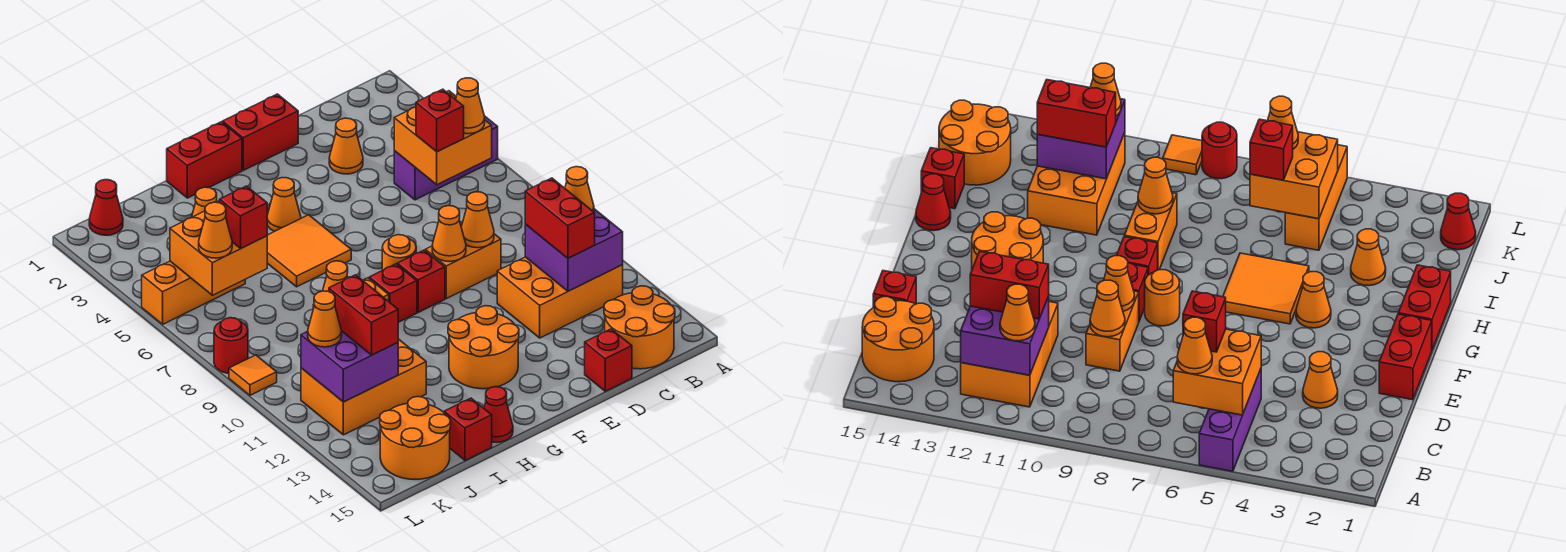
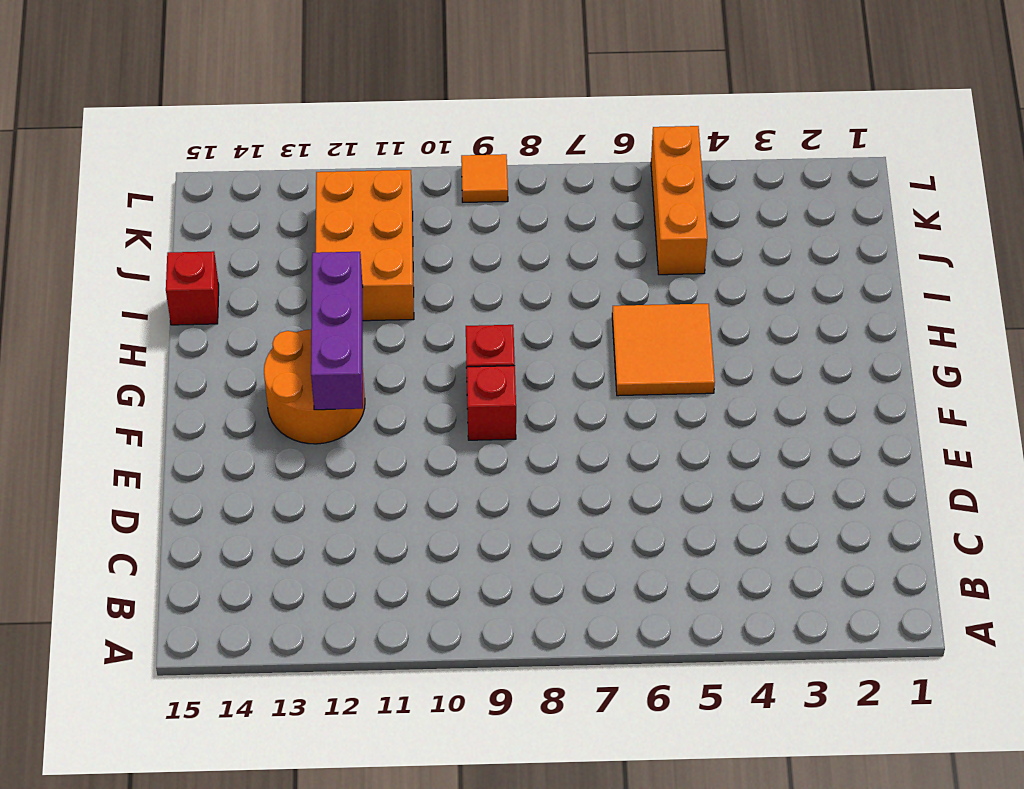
purple 1x3 brick [311,252,363,410] -> purple 1x3 brick moved to [394,117,498,200]
none -> orange 2x3 brick [497,257,623,338]
none -> orange 2x2 round brick [604,286,675,369]
none -> orange 1x1 cone [329,118,363,174]
none -> orange 1x2 brick [425,234,501,299]

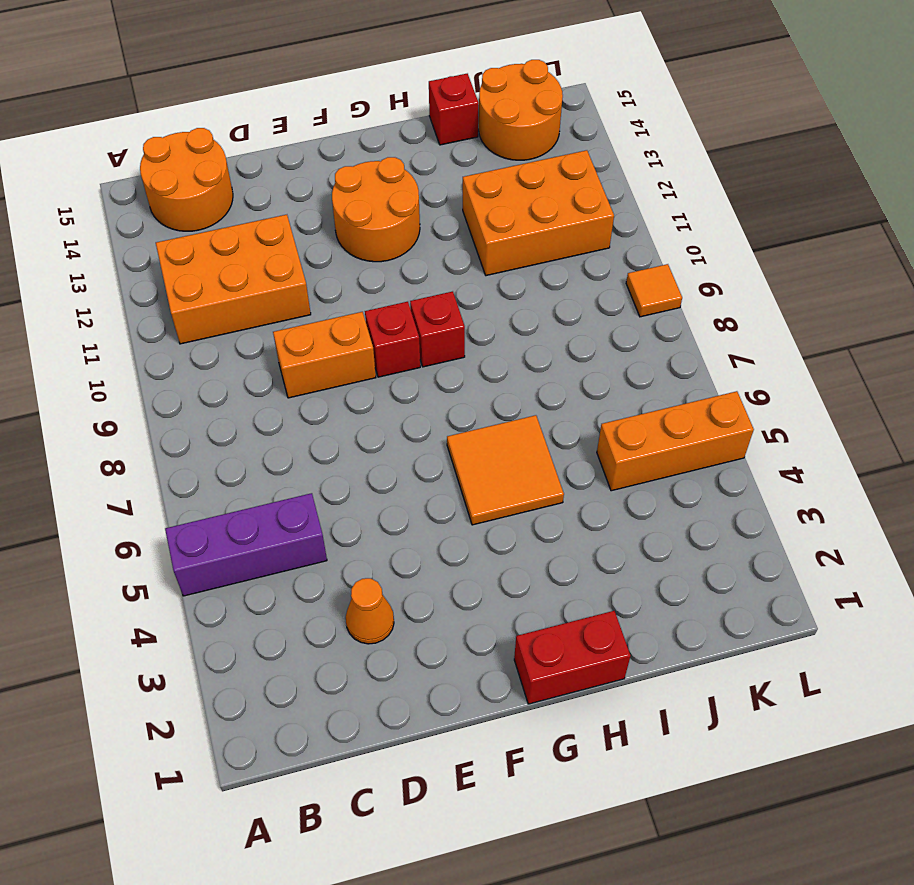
none -> red 1x1 brick [585,329,632,391]
none -> red 1x2 brick [223,94,298,170]
none -> orange 1x1 round brick [382,235,416,270]
none -> orange 1x1 cone [267,178,301,232]

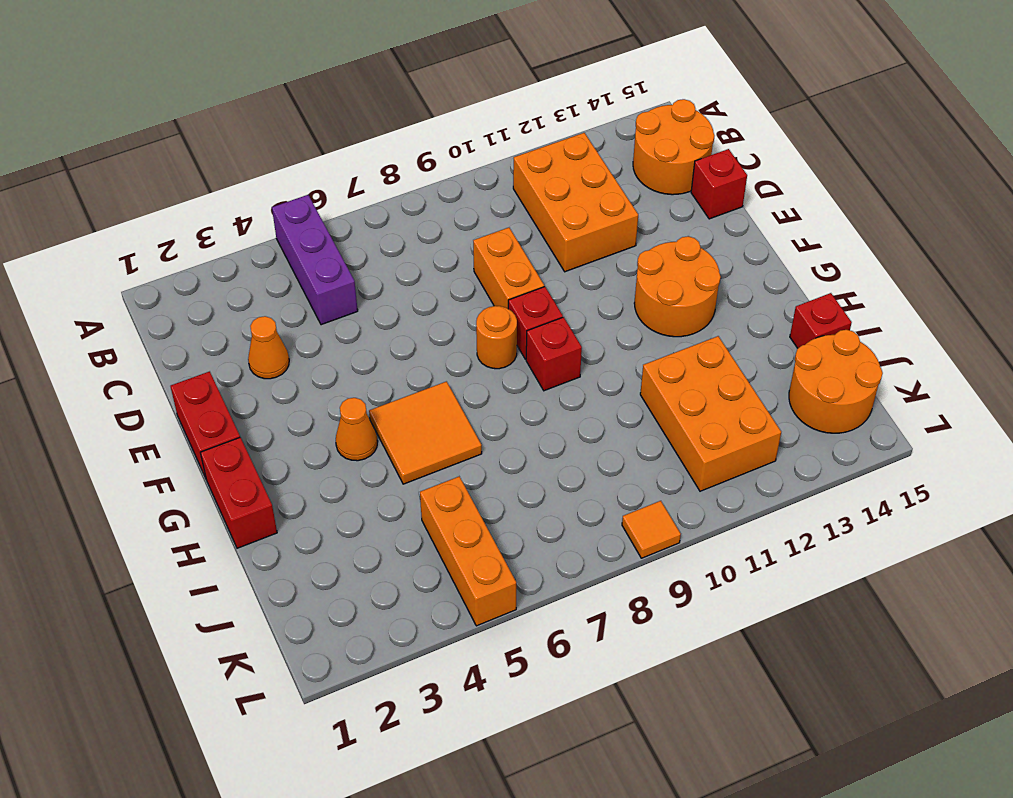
none -> orange 1x2 brick [1124,193,1177,270]
none -> red 1x1 cone [484,387,513,443]
none -> orange 1x1 cone [192,187,217,217]
none -> red 1x1 cone [89,180,123,235]

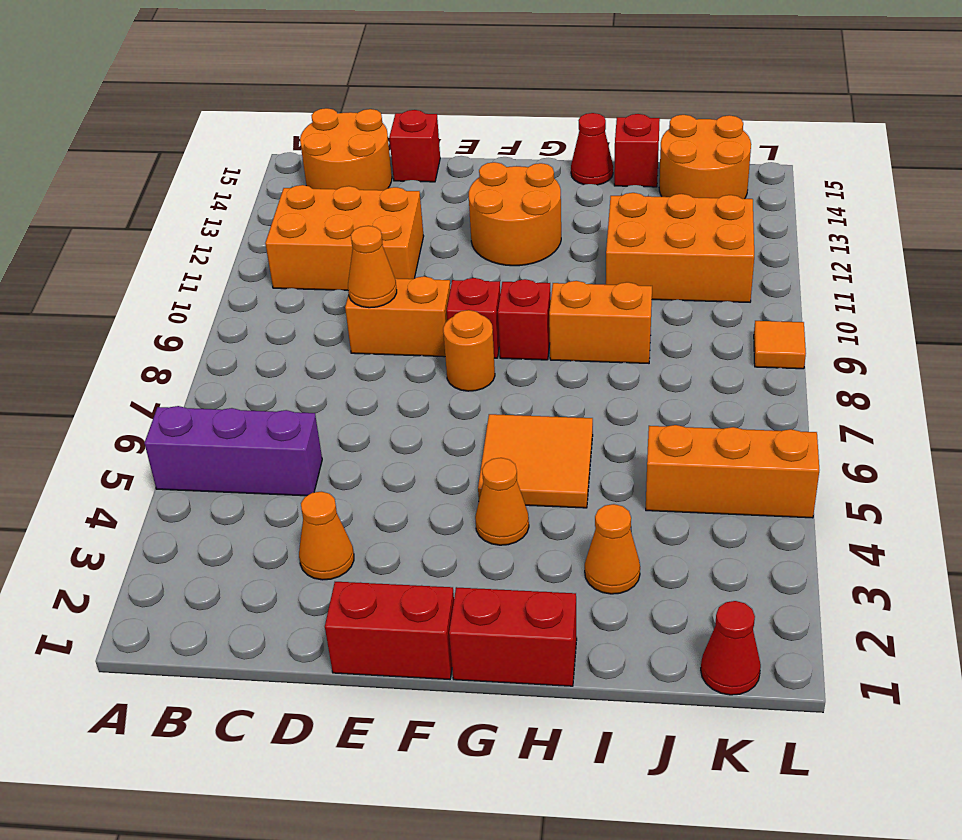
none -> red 1x1 round brick [214,318,248,373]
none -> orange 2x2 brick [394,91,492,185]
none -> purple 2x2 brick [525,209,623,291]
none -> orange 1x1 cone [432,206,466,261]

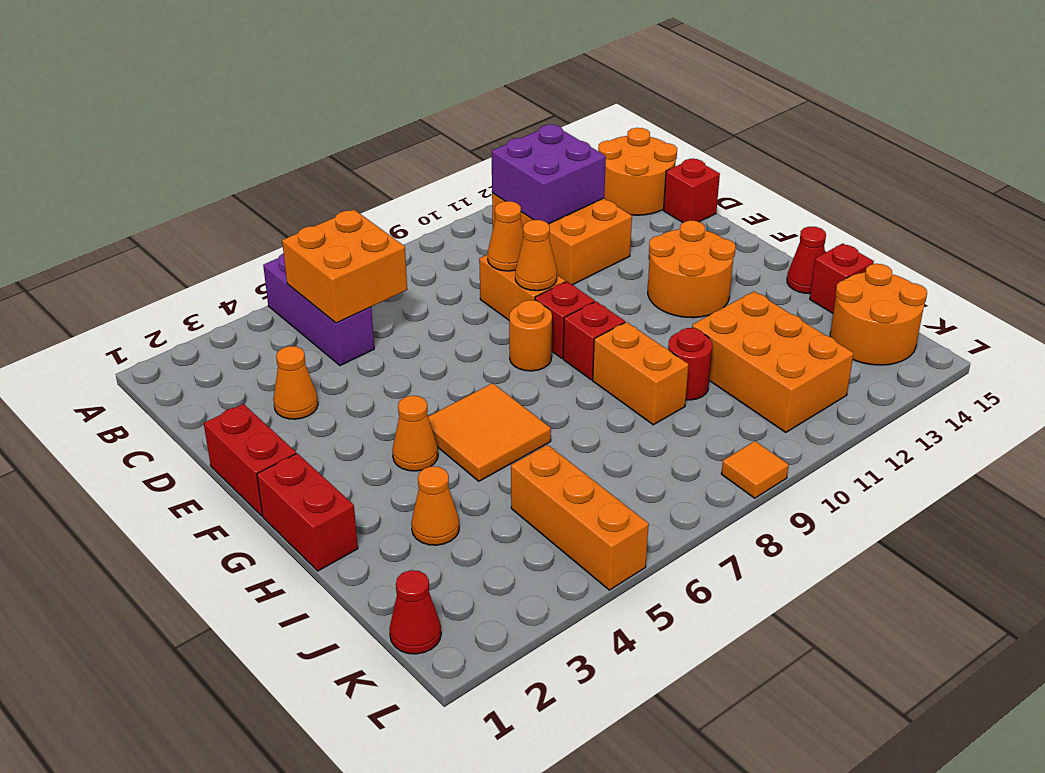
red 1x1 round brick [668,328,712,400] -> red 1x1 round brick moved to [214,318,248,373]
none -> orange 1x1 cone [323,261,348,292]
none -> orange 2x2 brick [170,211,267,295]
none -> purple 2x2 brick [301,331,398,402]
none -> orange 1x1 cone [456,78,485,134]

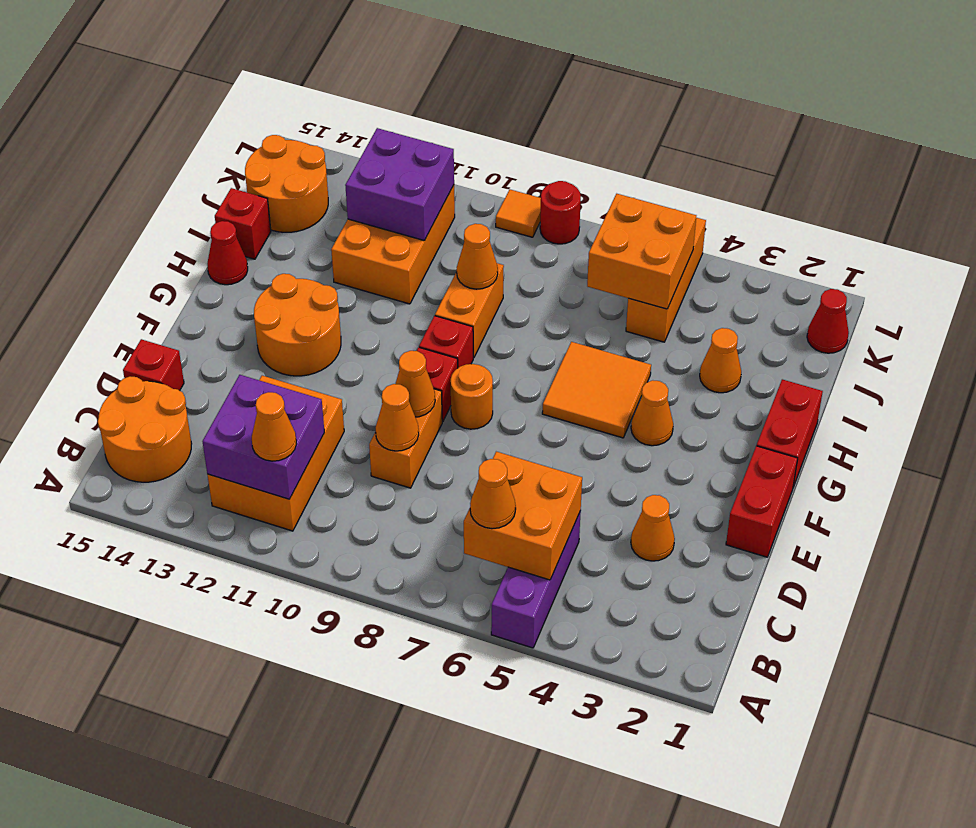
none -> red 1x1 brick [416,89,464,152]
none -> red 1x2 brick [525,178,595,258]
none -> red 1x1 brick [220,186,267,248]
none -> red 1x2 brick [329,275,398,355]

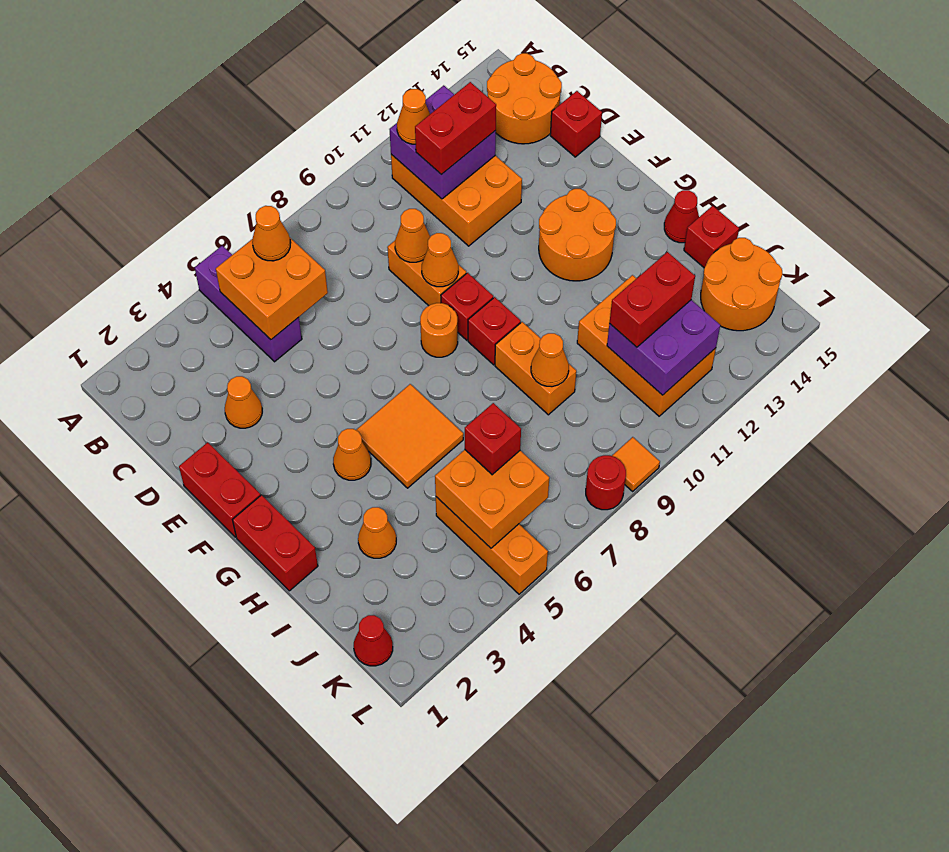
none -> red 1x1 brick [416,89,464,152]
none -> orange 1x1 cone [199,202,232,258]
none -> orange 1x1 cone [308,291,342,347]

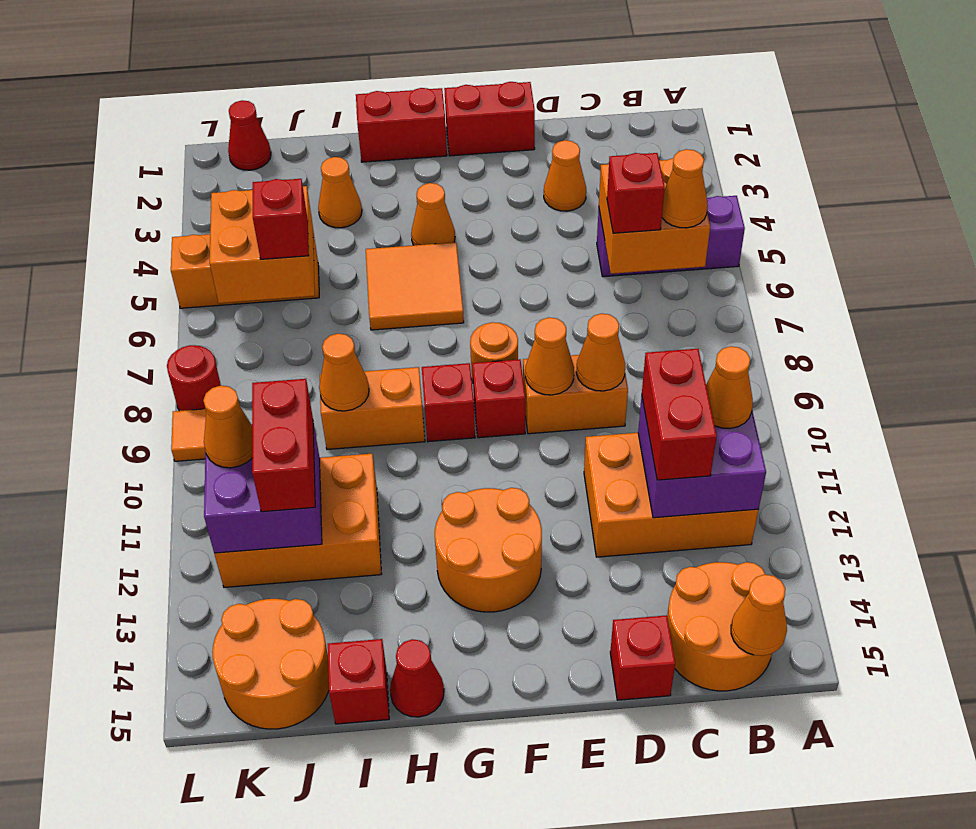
orange 1x1 cone [731,575,787,656] -> orange 1x1 cone moved to [199,202,232,258]

